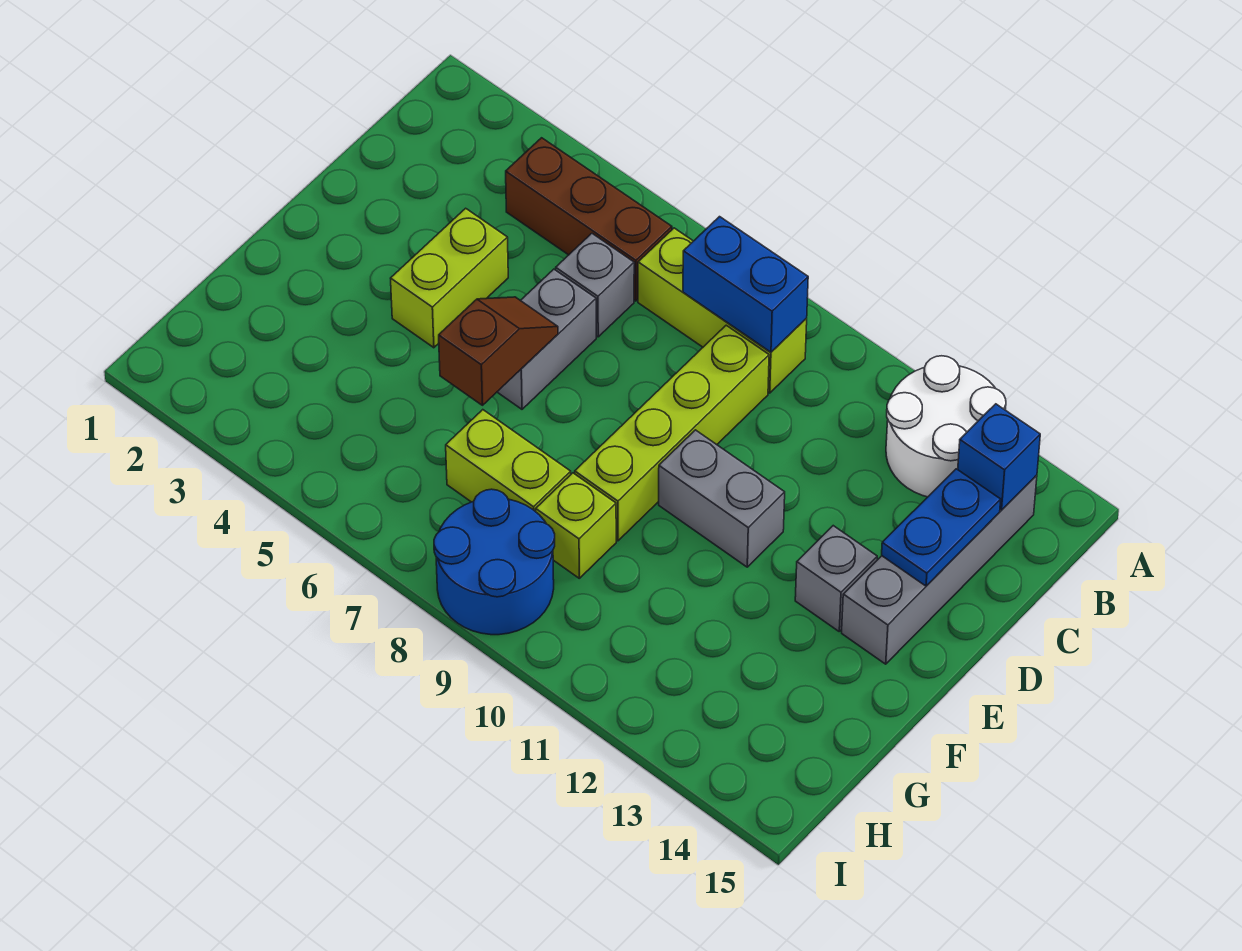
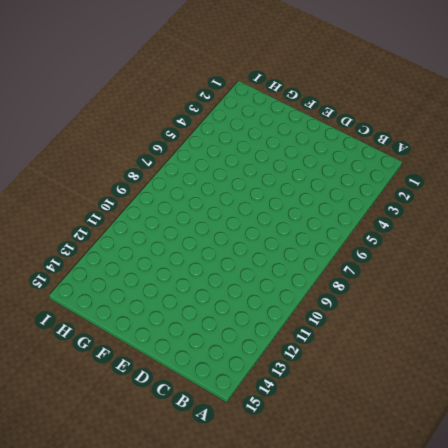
none -> white 2x2 round brick [886,356,1006,497]
none -> brown 1x3 brick [506,138,672,301]
none -> lime 1x3 brick [638,228,807,393]

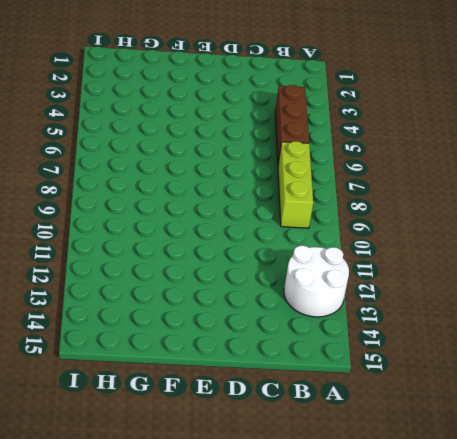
none -> grey 1x4 brick [842,475,1037,664]
none -> grey 1x1 brick [556,234,634,337]
none -> lime 1x4 brick [575,325,769,541]

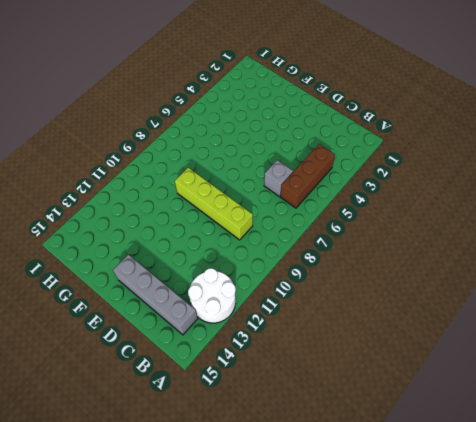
none -> lime 1x3 brick [638,228,807,393]
none -> lime 1x2 brick [391,208,508,348]
none -> grey 1x2 brick [497,269,596,409]

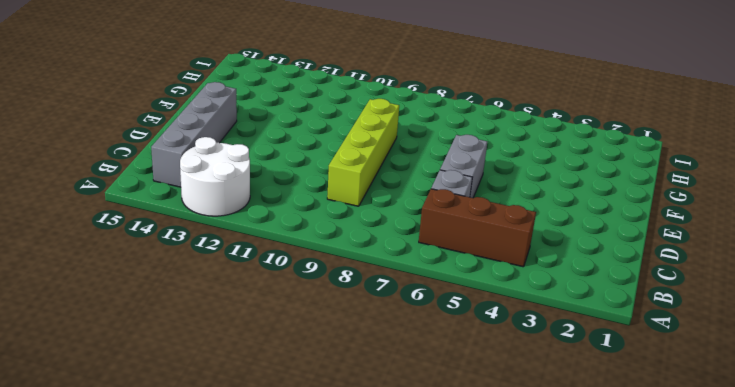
none -> lime 1x3 brick [638,228,807,393]
none -> lime 1x2 brick [391,208,508,348]
none -> grey 1x2 brick [659,430,785,567]

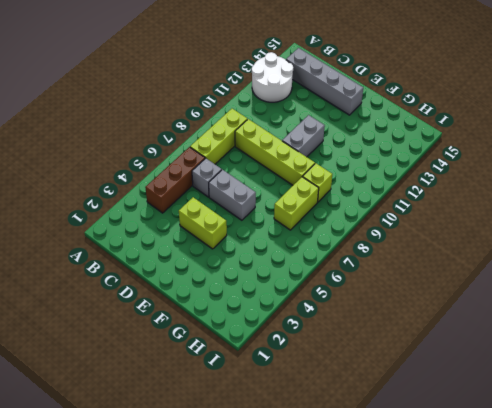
none -> grey 1x1 brick [795,526,877,631]
none -> blue 2x2 round brick [434,489,555,635]
none -> blue 1x2 brick [683,217,808,352]

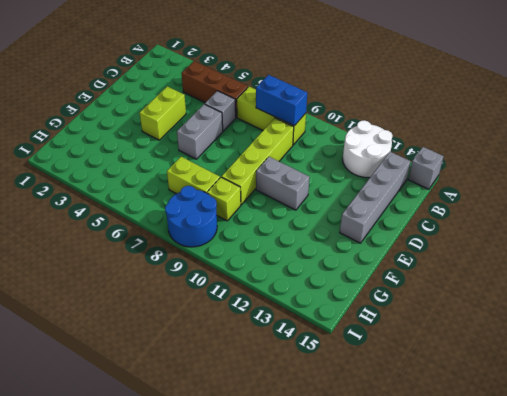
grey 1x1 brick [408,147,444,189] -> grey 1x1 brick moved to [795,526,877,631]
none -> blue 1x1 brick [958,404,1040,510]
none -> blue 1x2 plate [882,469,1001,586]
none -> brown 1x2 slope [439,297,558,405]

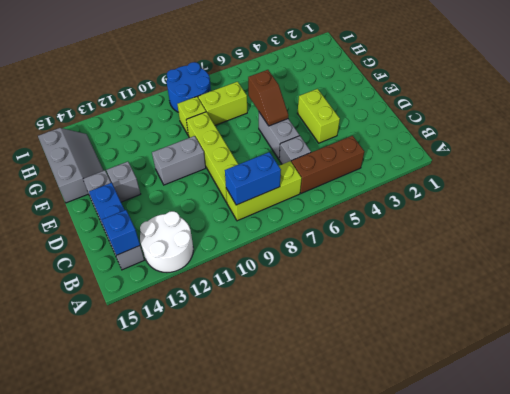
grey 2x3 slope [38,128,103,203] -> none

